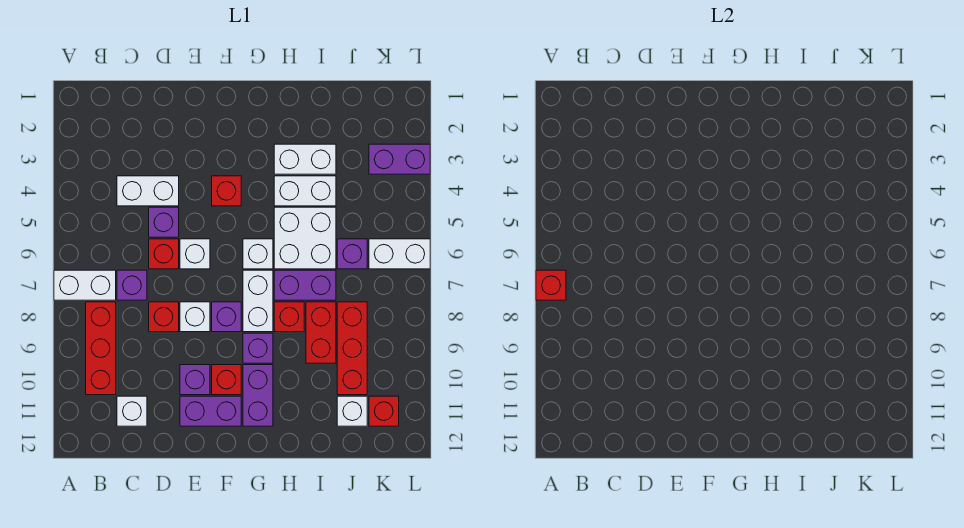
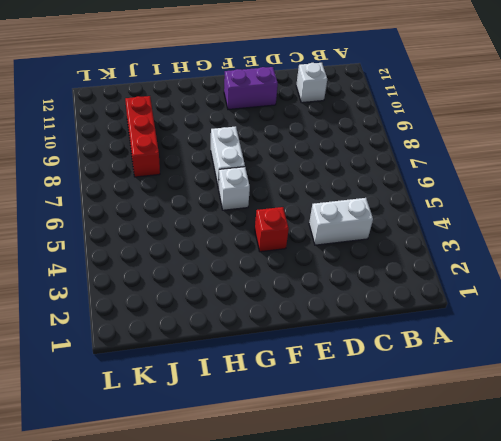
none -> white 1x2 brick [54,270,116,300]
none -> red 1x3 brick [86,302,116,395]
none -> purple 1x1 brick [117,270,147,300]
none -> purple 1x1 brick [149,207,179,237]

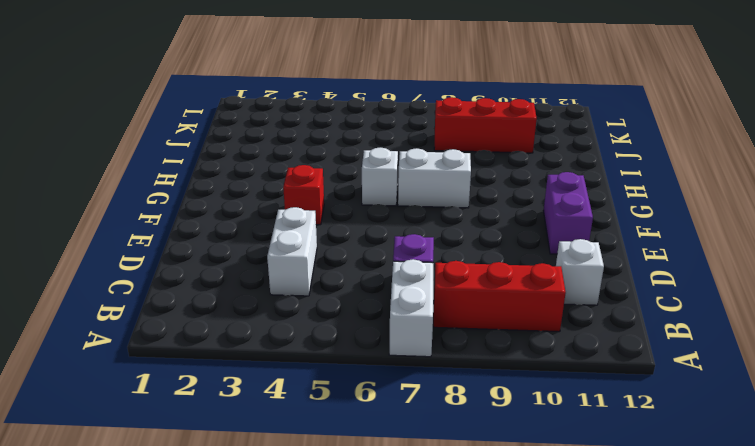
none -> purple 1x1 brick [149,207,179,237]
none -> red 1x1 brick [149,239,179,269]
none -> red 1x1 brick [149,302,179,332]
none -> white 1x1 brick [180,239,210,269]

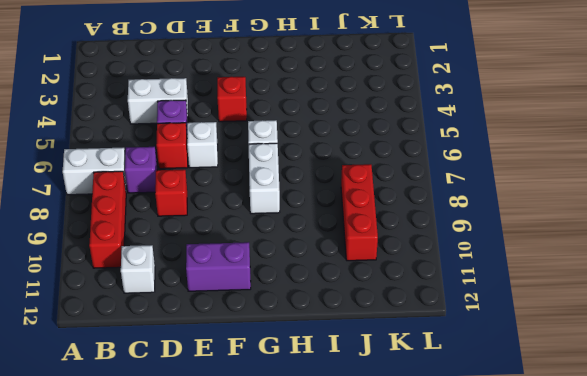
none -> white 1x1 brick [180,302,210,332]
none -> purple 1x1 brick [180,365,210,395]
none -> purple 1x1 brick [212,302,241,332]
none -> red 1x1 brick [212,365,241,395]

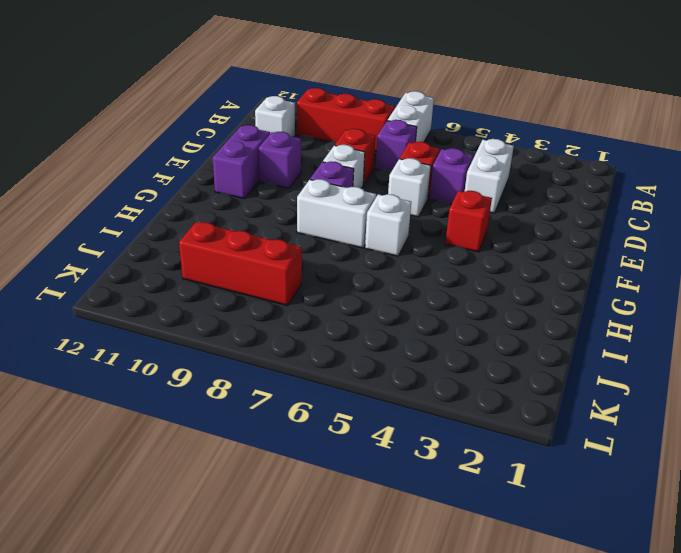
none -> red 1x1 brick [212,365,241,395]
none -> purple 1x1 brick [243,333,273,363]
none -> purple 1x2 brick [243,365,273,426]
none -> white 1x2 brick [274,144,336,174]

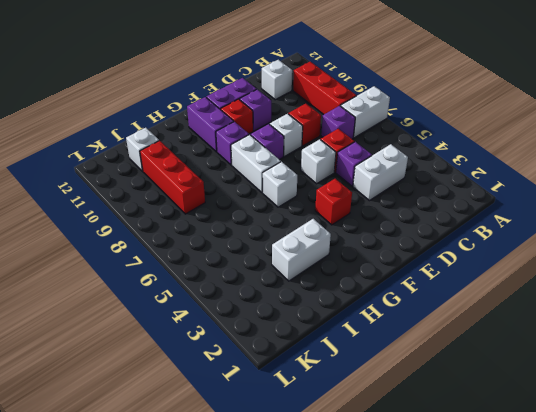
none -> white 1x2 brick [274,176,336,206]
none -> white 2x2 brick [274,207,336,269]
none -> purple 1x2 brick [274,270,336,300]
none -> red 1x1 brick [274,302,304,332]

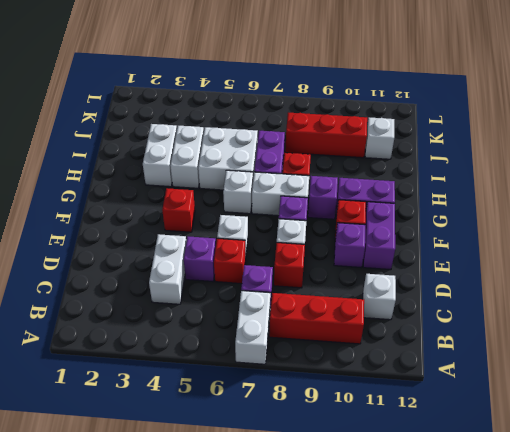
none -> red 1x2 brick [306,302,336,363]
none -> purple 1x1 brick [337,239,367,269]
none -> purple 1x2 brick [369,144,430,174]
none -> white 1x2 brick [369,239,430,269]

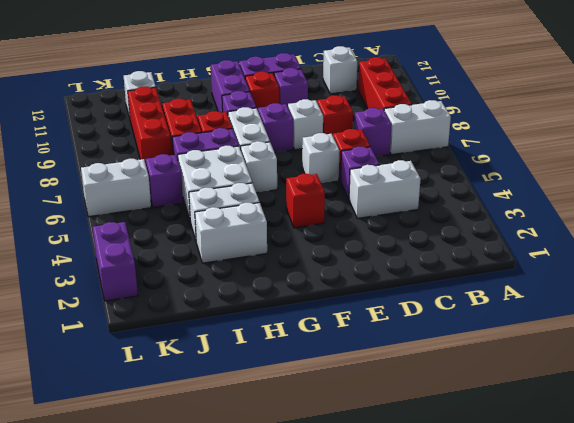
purple 1x2 brick [93,222,138,301] -> purple 1x2 brick turned to [369,144,430,174]
none -> red 1x1 brick [369,396,399,426]
none -> red 1x1 brick [536,270,566,300]

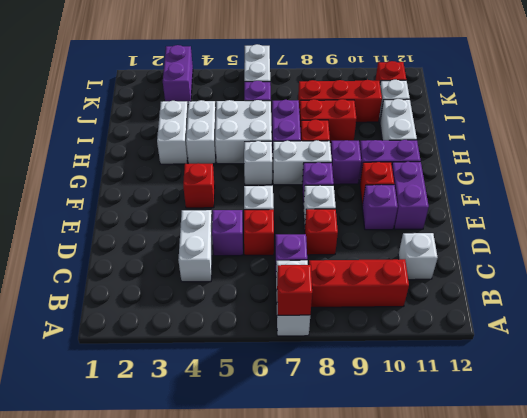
white 1x2 brick [380,99,417,140] -> none

